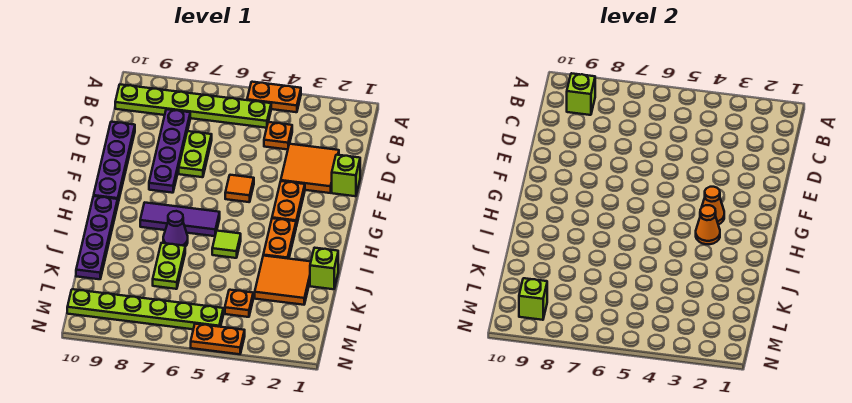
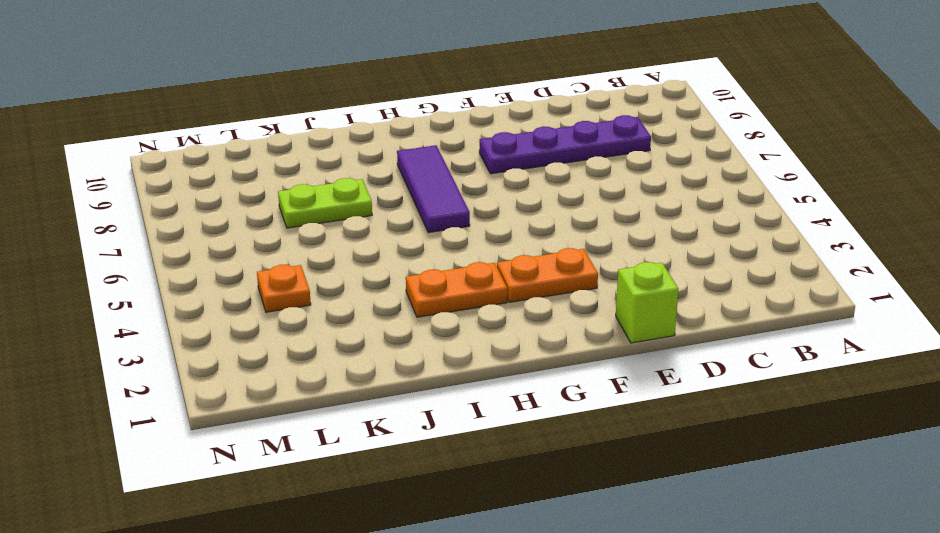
none -> orange 1x2 plate [247,82,301,112]
none -> lime 1x6 plate [115,84,271,128]
none -> orange 1x1 plate [264,122,292,150]

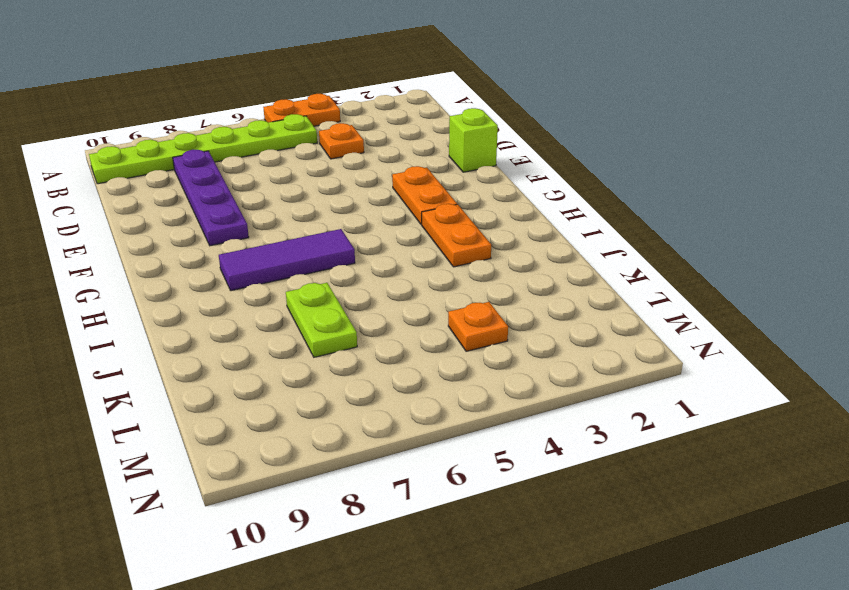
none -> orange 2x2 tile [281,144,339,193]
none -> lime 1x2 plate [179,131,212,177]
none -> purple 1x4 plate [94,122,135,202]

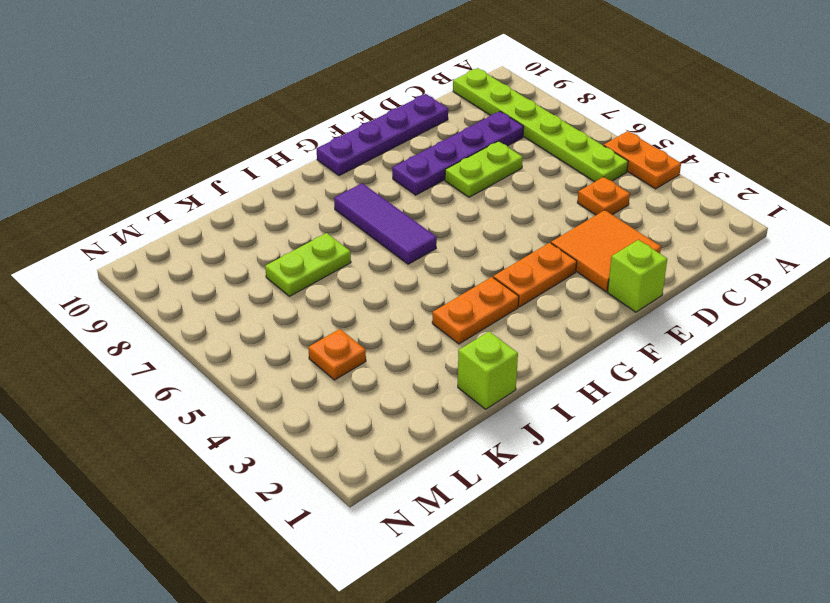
none -> orange 1x1 tile [225,175,254,202]
none -> purple 1x4 plate [76,196,118,279]
none -> lime 1x1 tile [212,231,241,258]

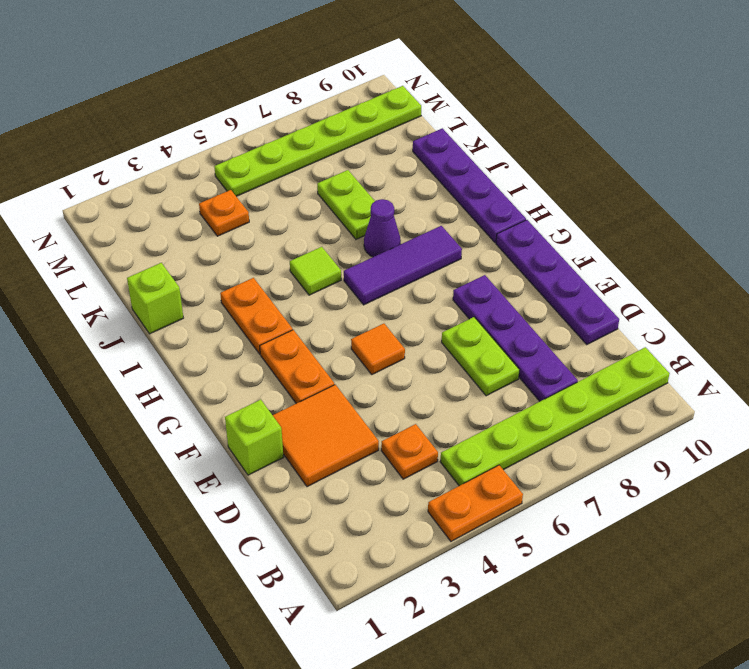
none -> orange 2x2 tile [255,256,311,305]
none -> orange 1x2 plate [191,324,245,354]
none -> lime 1x1 brick [567,73,595,115]

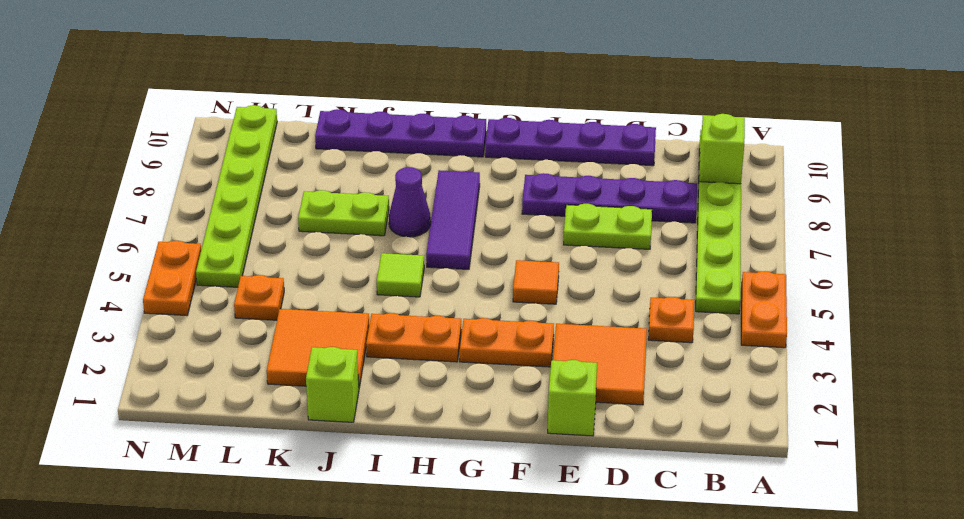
none -> orange 1x1 cone [702,187,724,225]
none -> orange 1x1 cone [696,205,720,244]
none -> lime 1x1 brick [519,278,547,320]

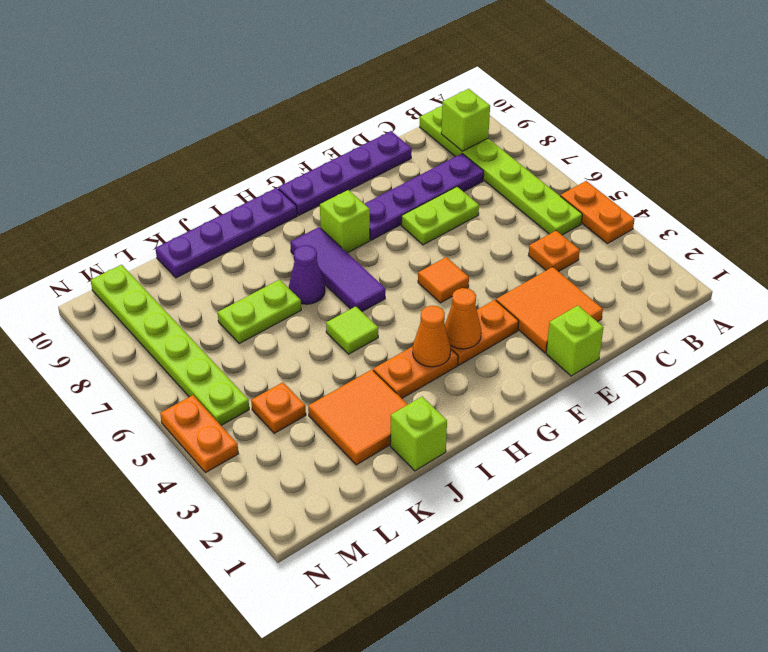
lime 1x1 brick [320,190,370,253] -> lime 1x1 brick moved to [519,278,547,320]

